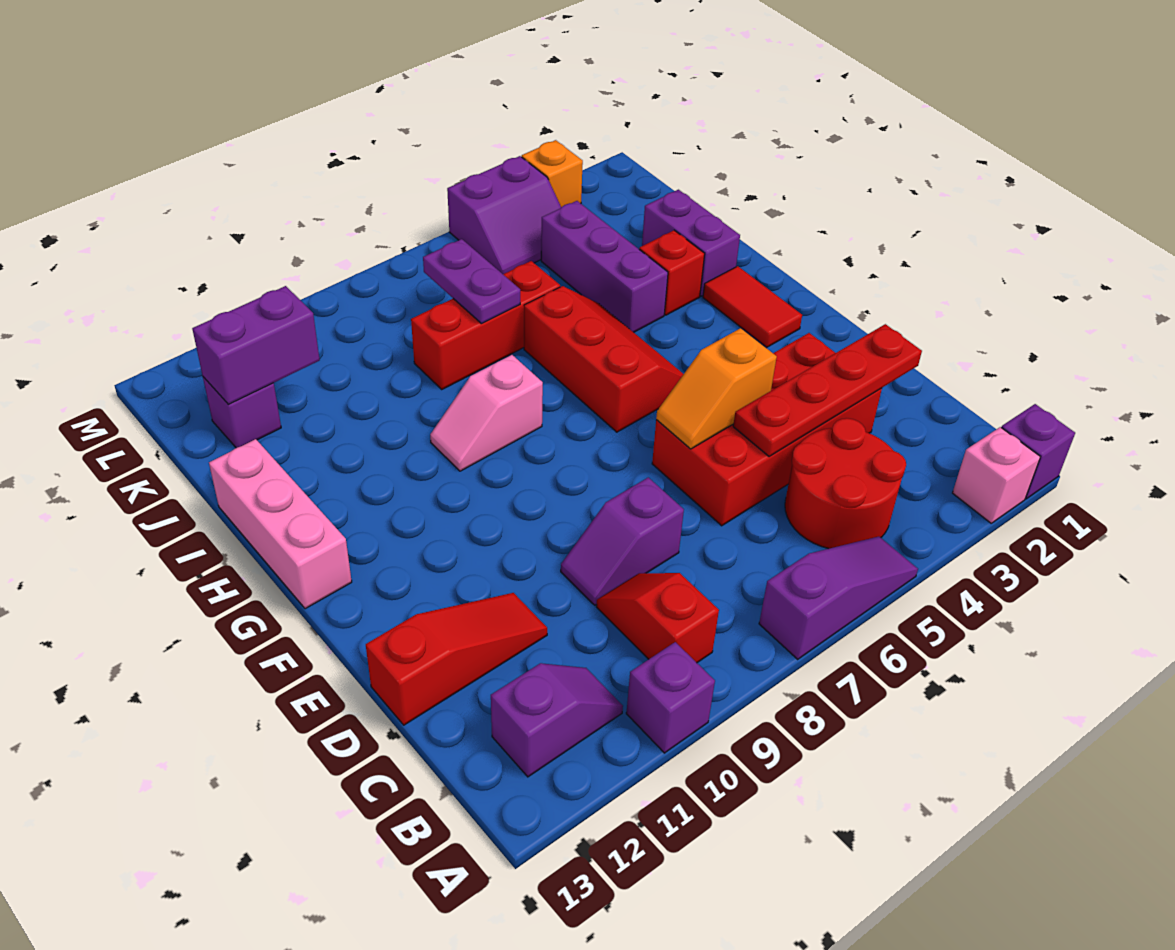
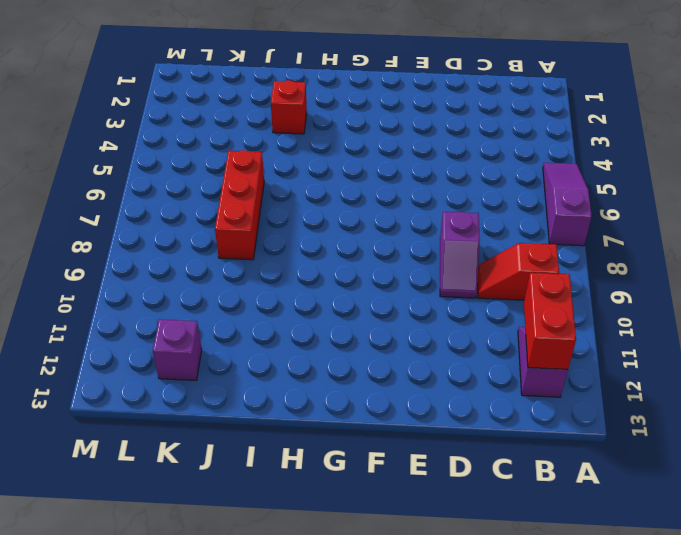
red 1x2 brick [524,273,576,369] -> none
none -> purple 1x1 brick [1001,404,1075,499]
none -> pink 1x1 brick [953,427,1040,523]
none -> purple 1x1 brick [626,642,715,753]

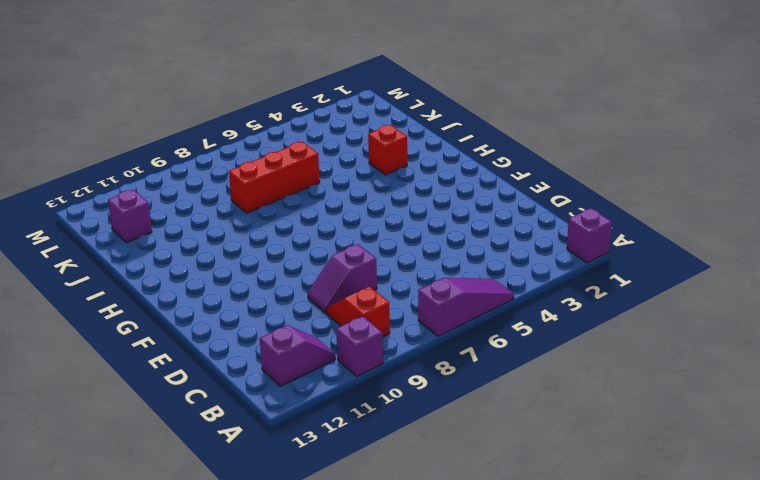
none -> pink 1x1 brick [953,427,1040,523]
none -> red 2x2 round brick [785,418,906,549]
none -> red 2x4 brick [652,333,882,526]

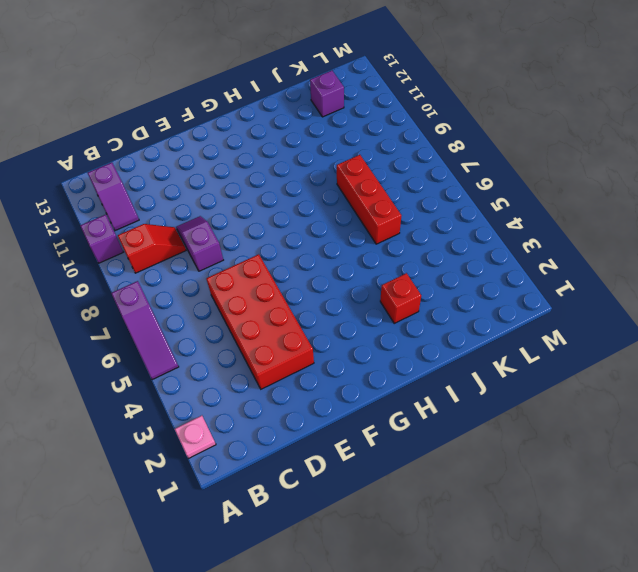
pink 1x1 plate [175,416,216,459] -> pink 1x1 brick [953,427,1040,523]
none -> purple 1x1 brick [1001,404,1075,499]
none -> red 2x2 round brick [785,418,906,549]
none -> red 1x3 slope [366,593,547,725]

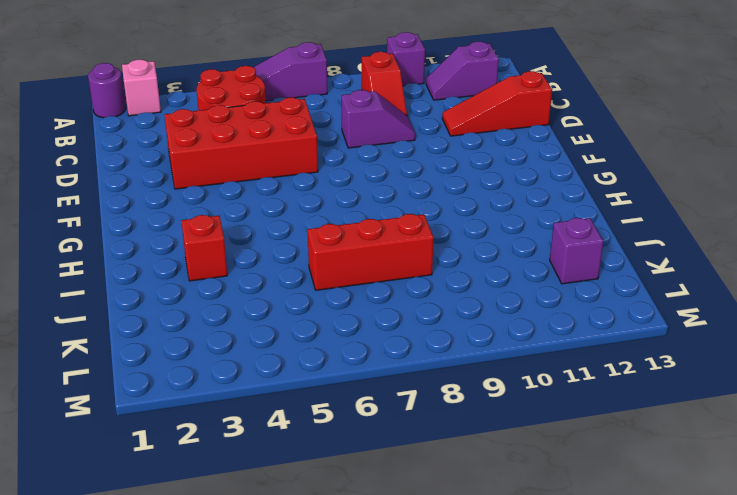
purple 1x1 round brick [88,63,126,118] -> purple 1x1 brick [1001,404,1075,499]
none -> red 1x2 tile [703,266,802,347]
none -> red 2x3 slope [524,286,683,432]
none -> pink 1x3 brick [209,439,352,609]

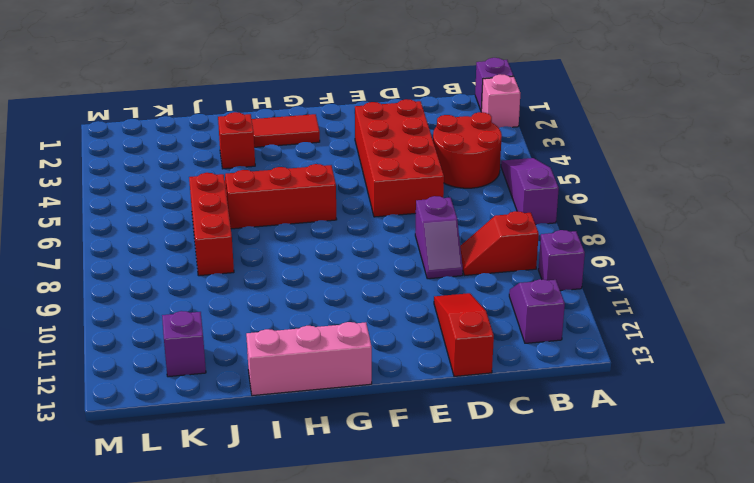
none -> pink 1x2 slope [430,355,543,471]
none -> purple 1x2 brick [642,190,740,296]
none -> purple 1x3 brick [541,201,668,332]

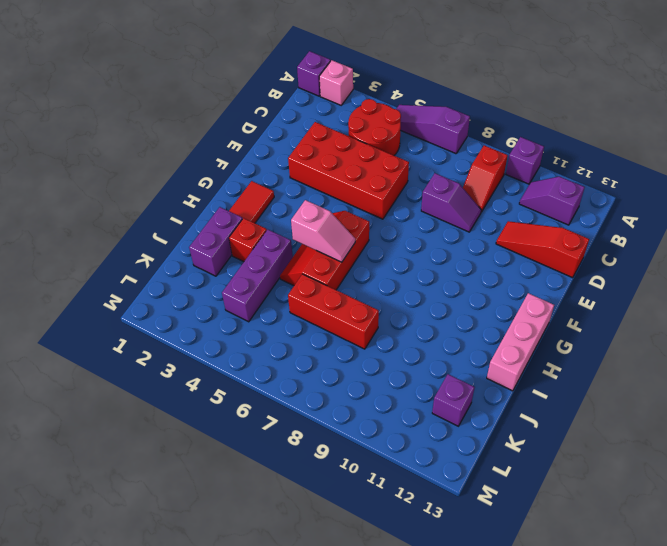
pink 1x2 slope [291,200,355,262] -> pink 1x2 slope moved to [430,355,543,471]
none -> purple 2x2 slope [447,156,561,274]
none -> orange 1x1 brick [522,140,583,207]
none -> red 1x4 plate [733,324,922,457]

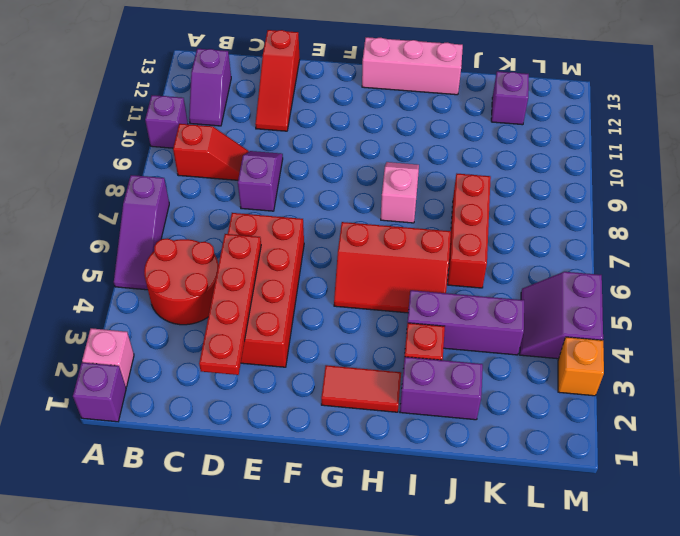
none -> orange 1x2 slope [656,328,777,449]
none -> purple 1x2 plate [423,239,520,324]
none -> purple 1x2 brick [192,286,320,404]

